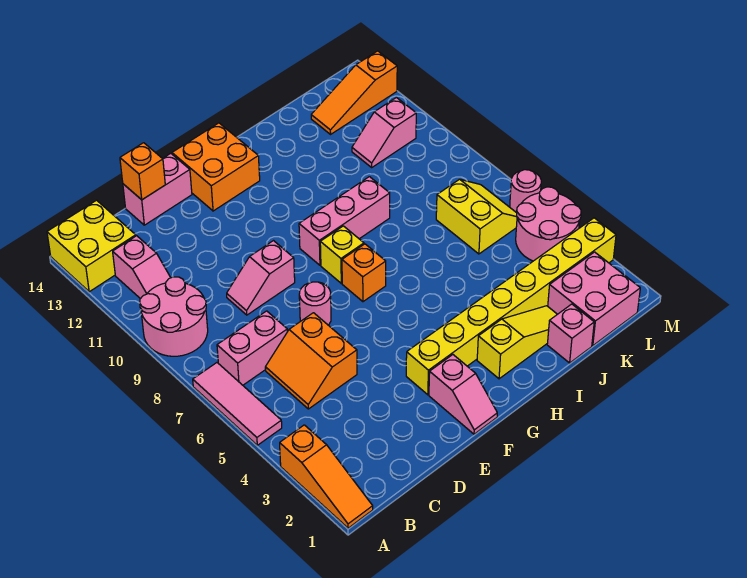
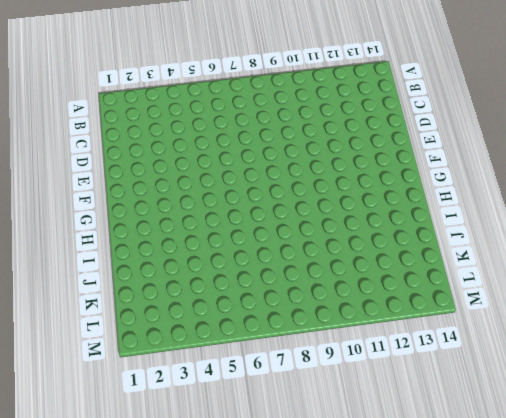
none -> orange 1x3 slope [280,425,373,528]
none -> pink 1x3 tile [193,363,282,445]
none -> pink 2x2 round brick [140,277,208,356]

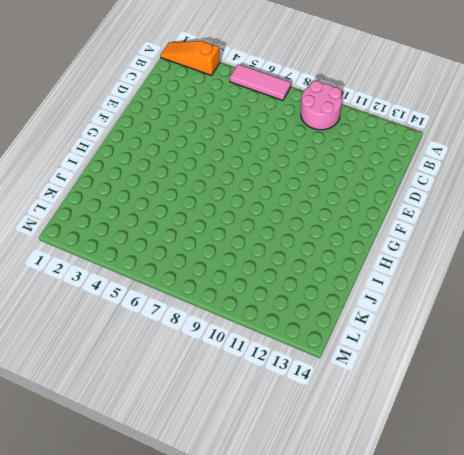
none -> yellow 2x2 brick [47,200,136,292]
none -> pink 1x2 brick [217,311,288,385]
none -> pink 1x2 slope [113,236,171,299]

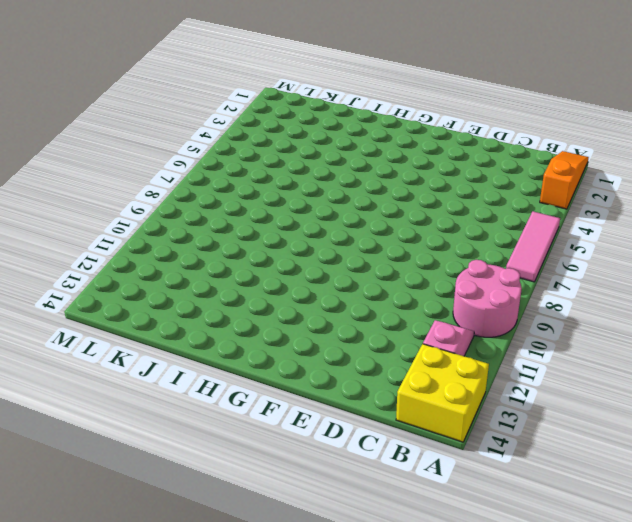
none -> pink 1x2 brick [217,311,288,385]
none -> orange 2x2 slope [265,313,357,409]
none -> pink 1x2 slope [227,241,295,315]

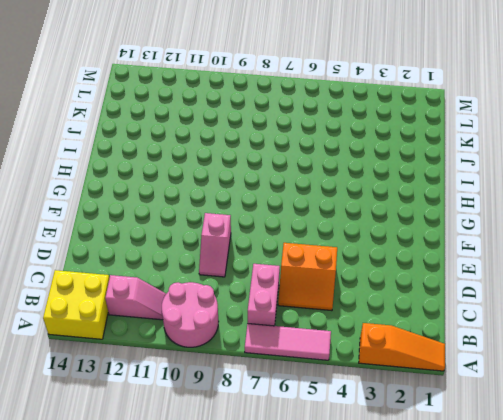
none -> pink 1x2 brick [123,153,192,225]
none -> pink 1x1 round brick [299,282,331,325]
none -> pink 1x2 slope [429,355,497,434]

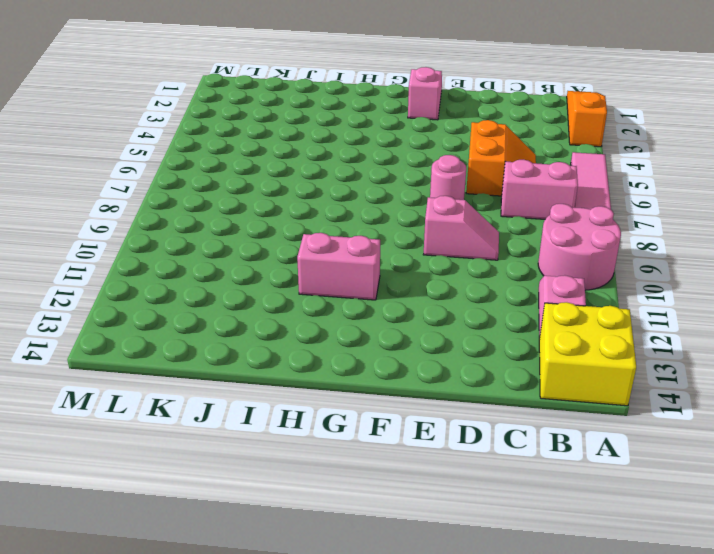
pink 1x2 brick [297,233,380,300] -> pink 1x2 brick moved to [123,153,192,225]
none -> yellow 1x8 brick [406,218,616,395]
none -> orange 2x2 brick [172,123,260,211]
none -> orange 1x1 brick [342,244,386,302]

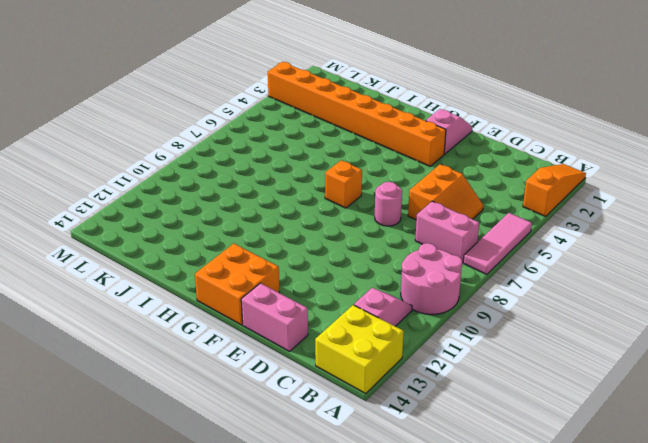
orange 1x8 brick [268,62,446,166] -> yellow 1x8 brick [406,218,616,395]
none -> pink 1x2 slope [227,241,295,315]
none -> yellow 1x1 brick [320,226,364,283]
none -> pink 1x3 brick [299,177,390,265]

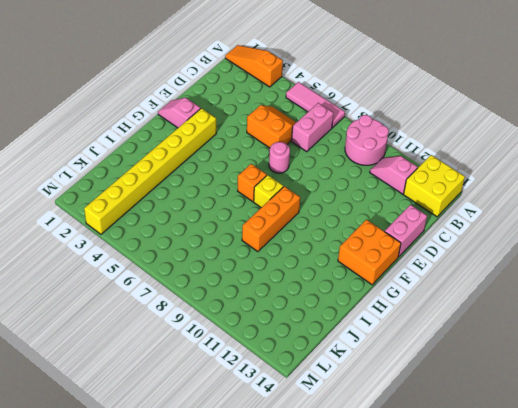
orange 1x3 brick [242,186,300,252] -> pink 1x3 brick [299,177,390,265]
none -> pink 1x2 slope [227,241,295,315]
none -> yellow 1x3 slope [477,306,557,379]
none -> pink 1x1 brick [547,304,594,363]

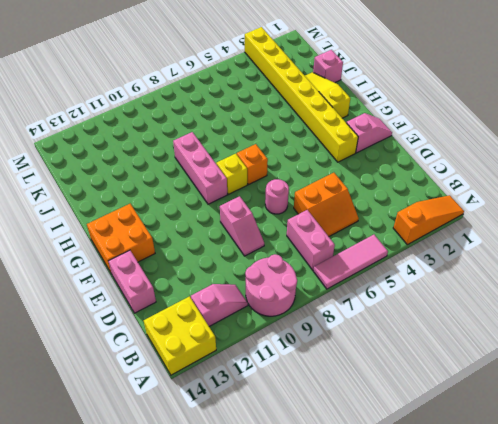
none -> pink 2x2 brick [548,252,640,346]
none -> yellow 2x2 slope [436,179,517,254]
none -> pink 1x2 slope [352,98,416,167]

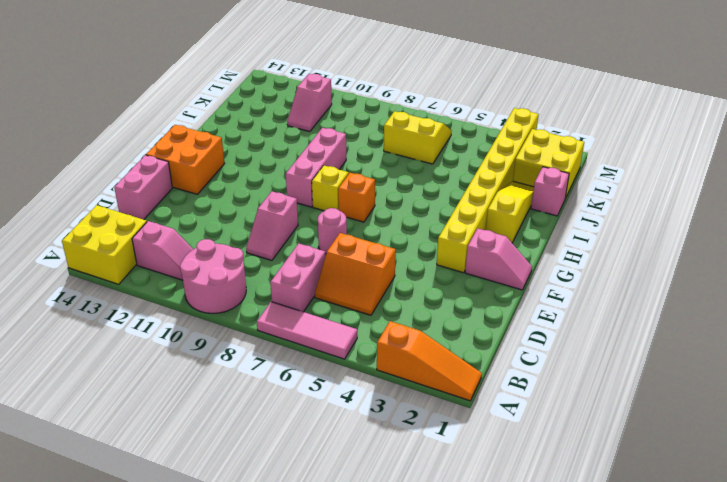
yellow 2x2 brick [513,129,584,198] -> pink 2x2 brick [548,252,640,346]
none -> orange 1x3 slope [311,51,397,134]
none -> pink 2x2 round brick [516,187,581,261]
none -> pink 1x1 round brick [510,170,541,213]

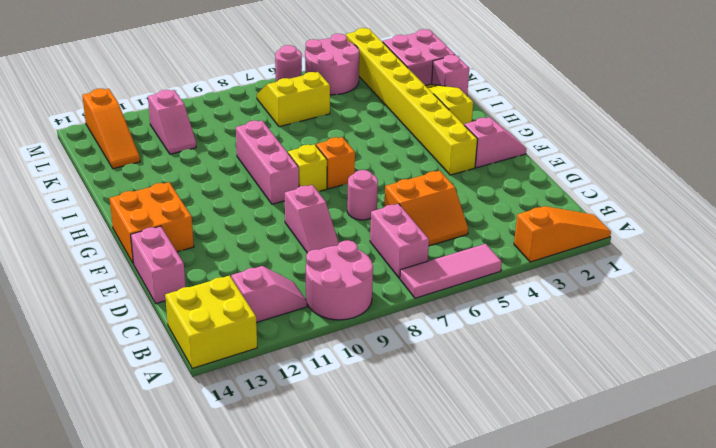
none -> orange 1x1 brick [120,143,165,200]

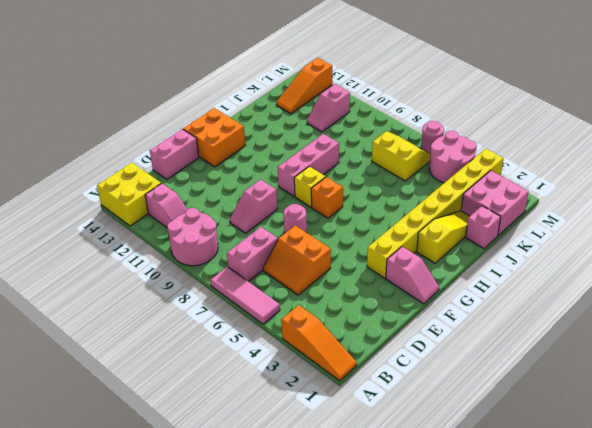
none -> orange 1x1 brick [120,143,165,200]

